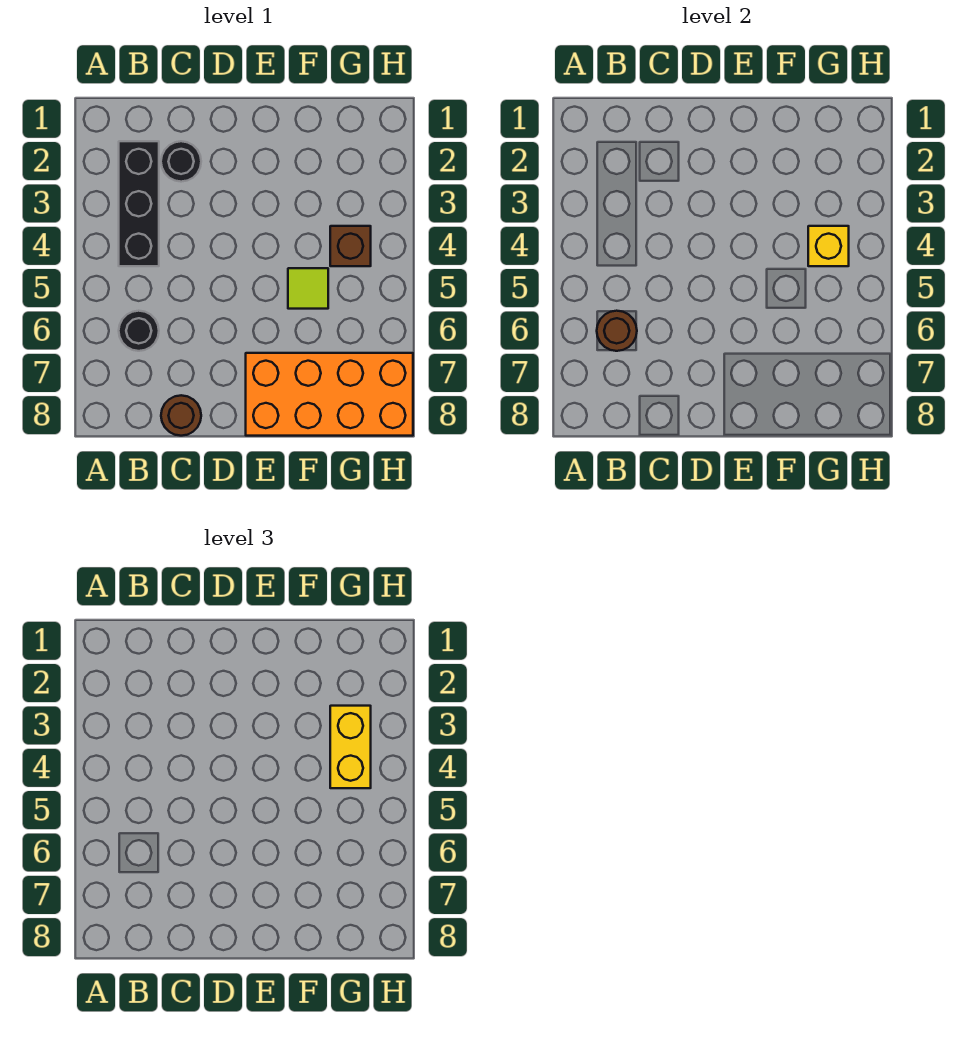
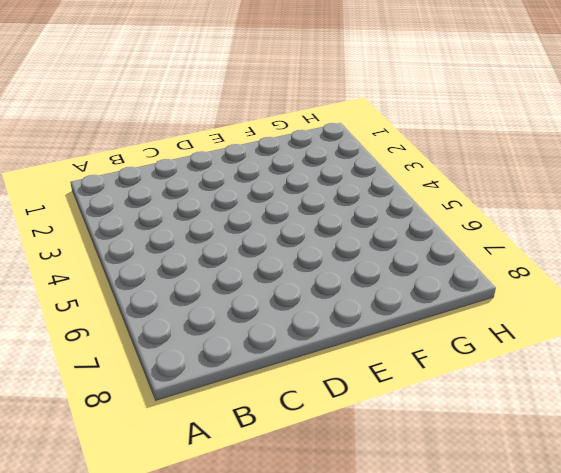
none -> black 1x3 brick [119,141,159,266]
none -> black 1x1 round brick [119,311,159,351]

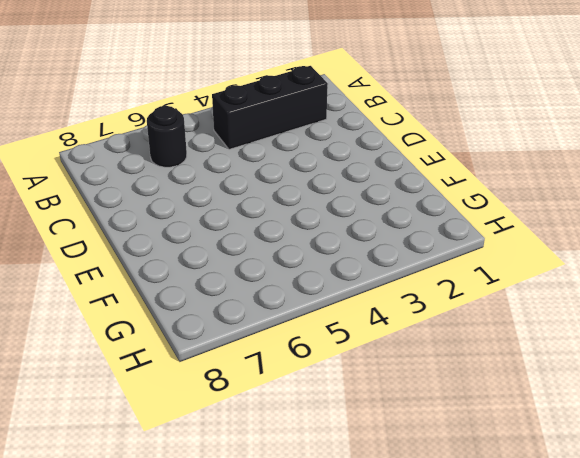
none -> black 1x1 round brick [161,141,201,182]
none -> brown 1x1 round brick [161,395,201,436]

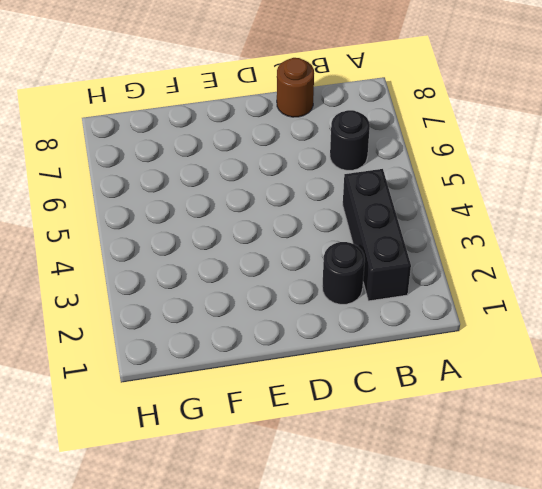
none -> orange 2x4 brick [246,353,413,436]
none -> lime 1x1 tile [288,268,328,309]

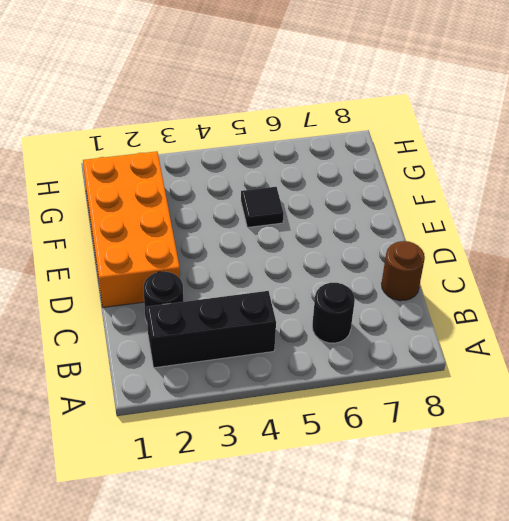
orange 2x4 brick [83,151,180,307] -> orange 2x4 brick moved to [246,353,413,436]
black 1x1 tile [241,187,284,227] -> lime 1x1 tile [288,268,328,309]
none -> brown 1x1 brick [330,226,371,266]
none -> brown 1x1 round brick [597,311,637,351]

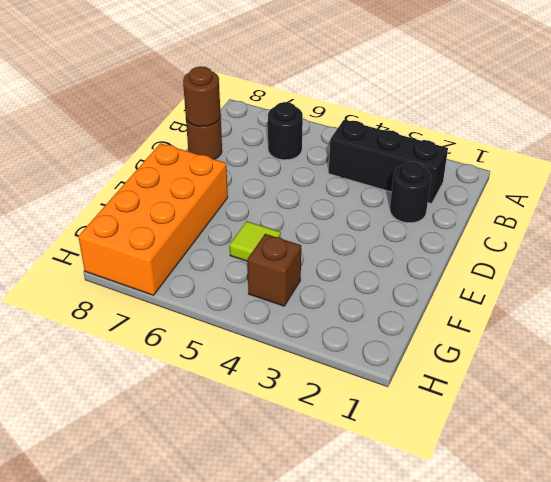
brown 1x1 round brick [183,66,221,127] -> brown 1x1 round brick moved to [597,311,637,351]
none -> yellow 1x1 brick [808,226,849,266]
none -> yellow 1x2 brick [330,706,371,788]

